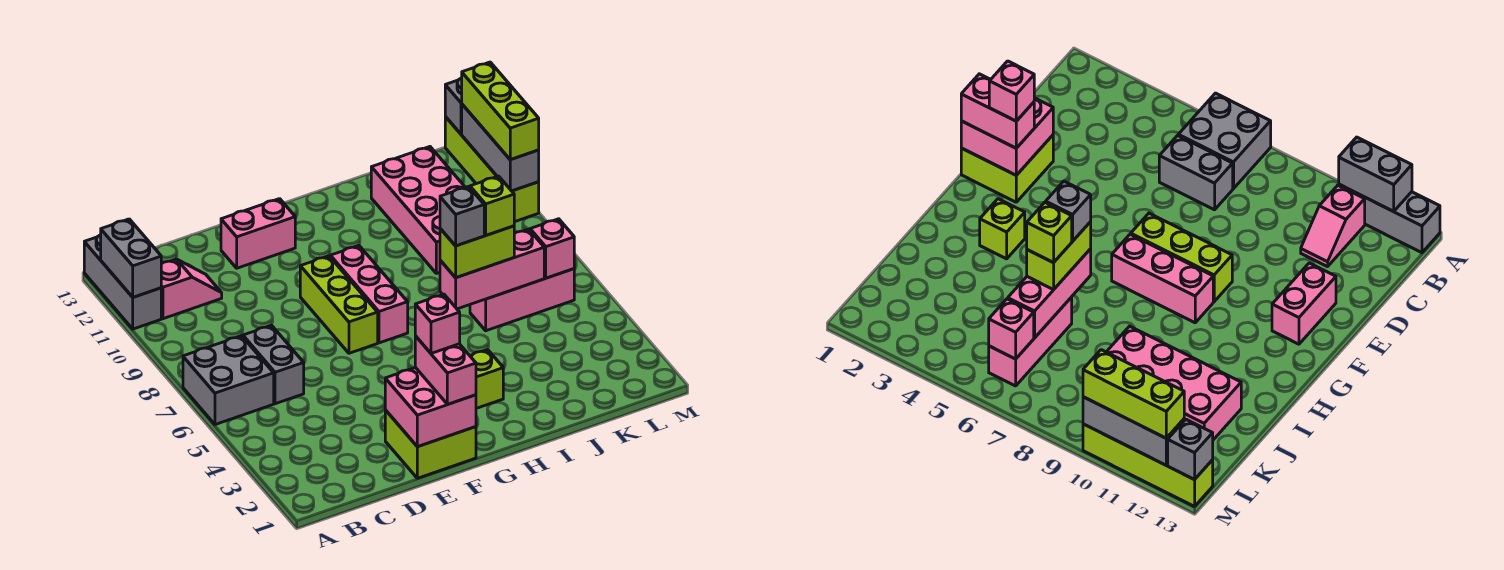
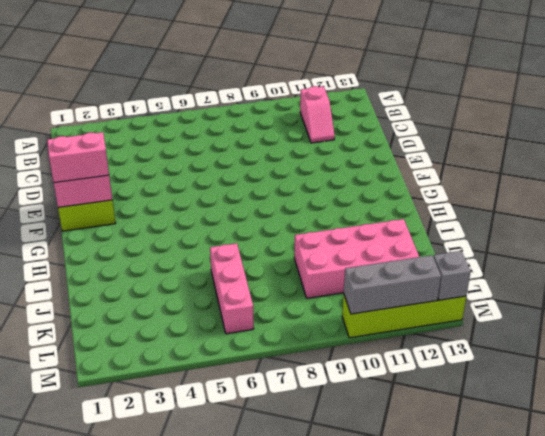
none -> grey 2x2 brick [183,336,274,425]
none -> grey 1x3 brick [84,235,161,329]
none -> grey 1x2 brick [243,325,304,404]

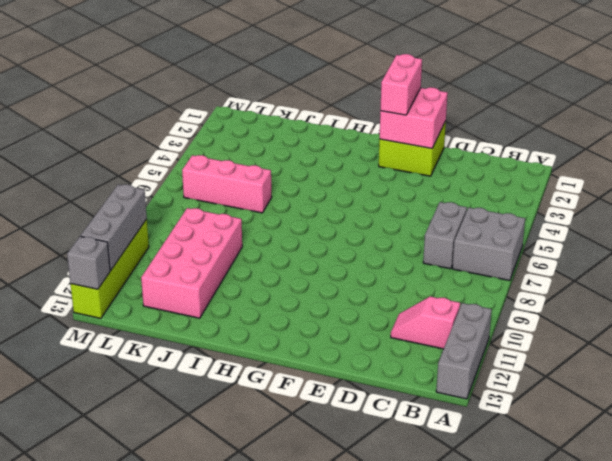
none -> pink 1x2 brick [221,199,295,268]
none -> lime 1x3 brick [300,256,378,353]
none -> pink 1x3 brick [330,246,408,343]

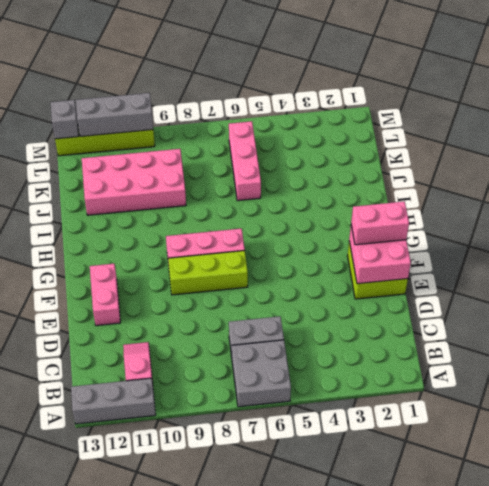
none -> lime 1x1 brick [470,350,503,408]
none -> grey 1x2 brick [101,219,161,297]
none -> pink 1x3 brick [440,229,544,309]

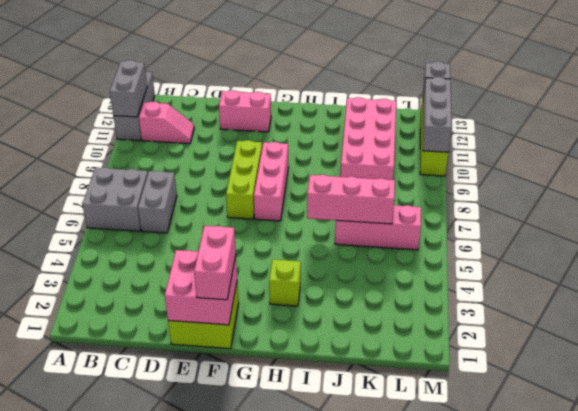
none -> pink 1x1 brick [530,219,574,278]
none -> lime 1x2 brick [440,226,514,278]
none -> lime 1x3 brick [462,62,539,160]

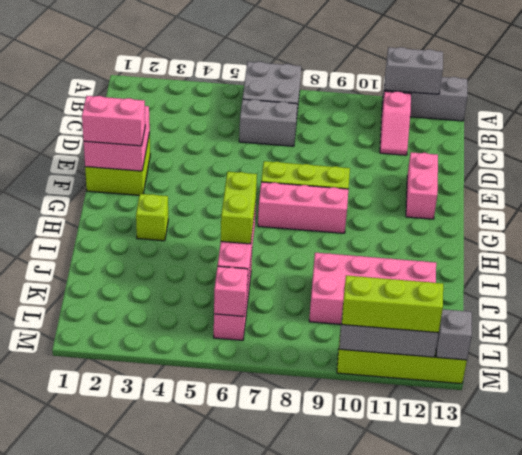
none -> pink 1x1 brick [415,294,460,353]
none -> grey 1x1 brick [440,187,484,246]
none -> lime 1x1 brick [470,176,514,235]

